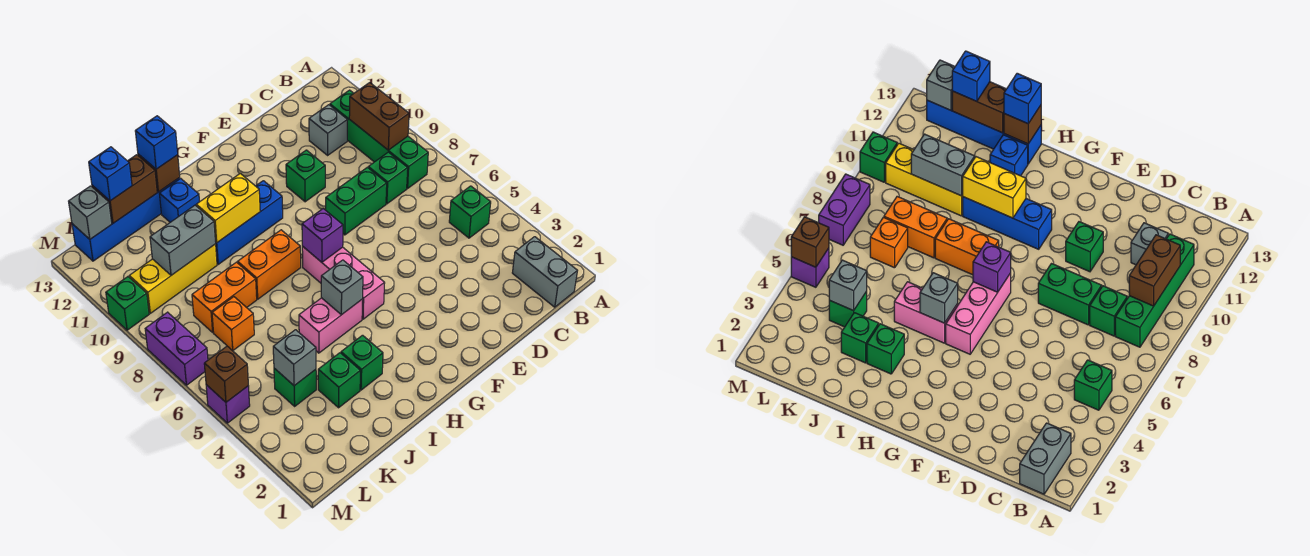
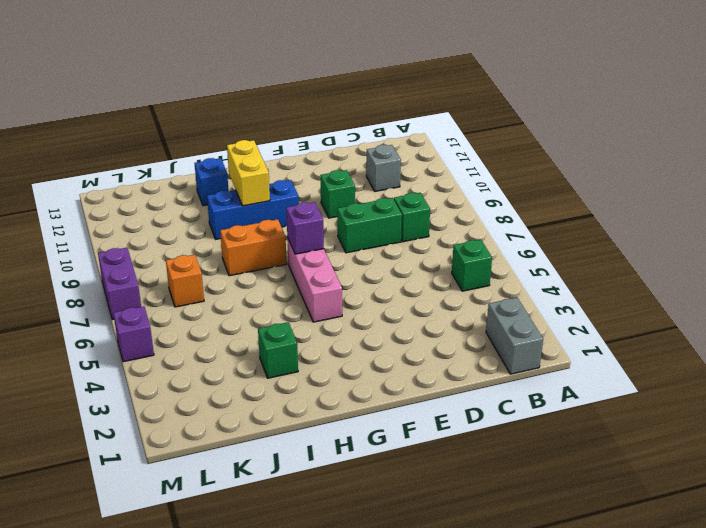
yellow 1x2 brick [227,140,270,206] -> yellow 1x2 brick turned to [196,173,260,243]
none -> green 1x4 brick [330,90,428,188]
none -> pink 1x2 brick [299,298,363,353]
none -> blue 1x4 brick [72,178,180,261]
none -> green 1x1 brick [318,353,360,408]

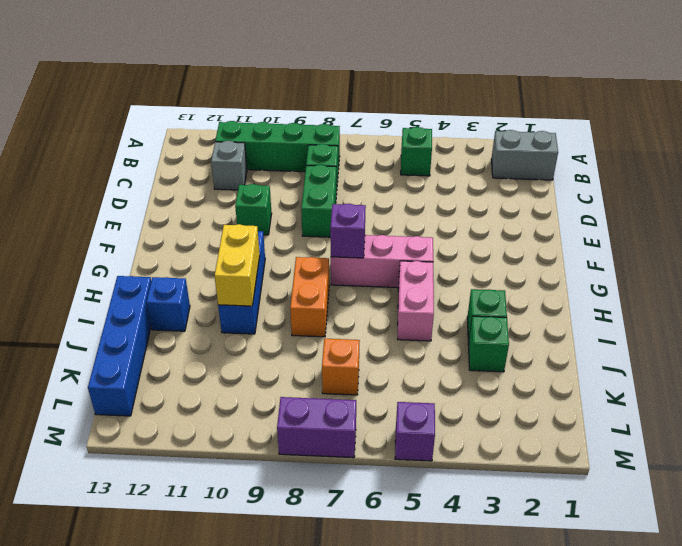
none -> orange 1x2 brick [192,262,257,332]
none -> yellow 1x3 brick [129,244,217,313]
none -> green 1x1 brick [274,368,316,406]
none -> green 1x1 brick [106,277,149,330]

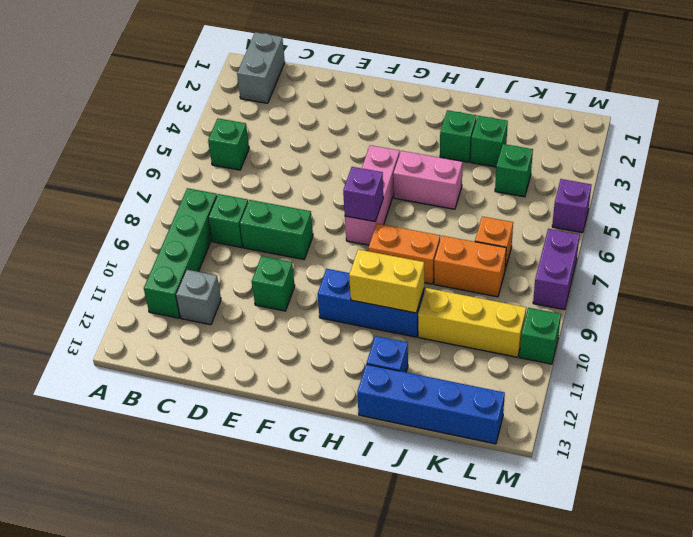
none -> brown 1x2 brick [349,83,409,150]
none -> grey 1x1 brick [321,260,363,315]
none -> brown 1x1 brick [138,154,180,192]
none -> grey 1x2 brick [150,205,216,275]

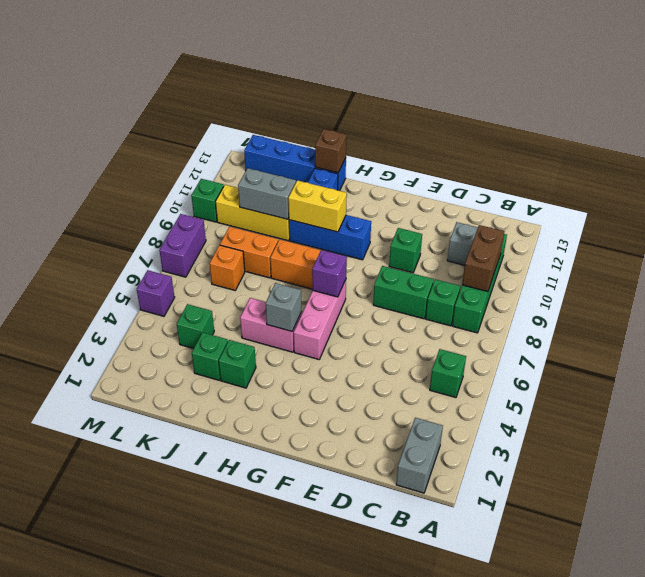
none -> brown 1x2 brick [92,155,157,223]
none -> grey 1x1 brick [273,330,316,386]
none -> grey 1x1 brick [69,186,112,239]
none -> brown 1x1 brick [204,346,248,402]

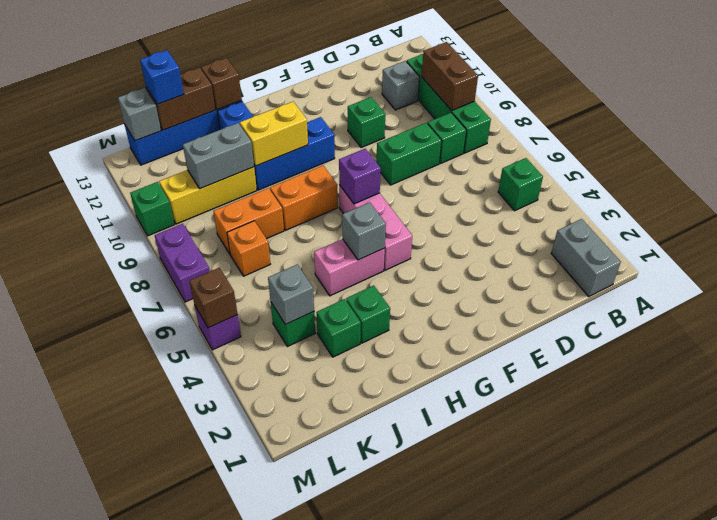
none -> blue 1x1 brick [135,116,178,169]

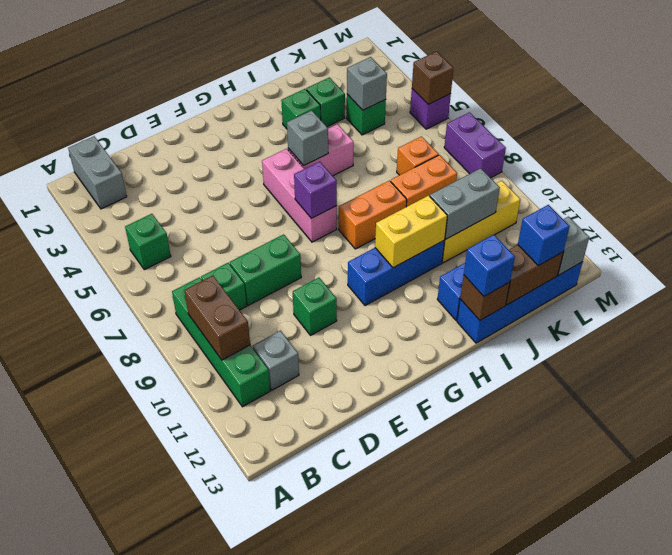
none -> green 1x1 brick [106,277,149,330]

